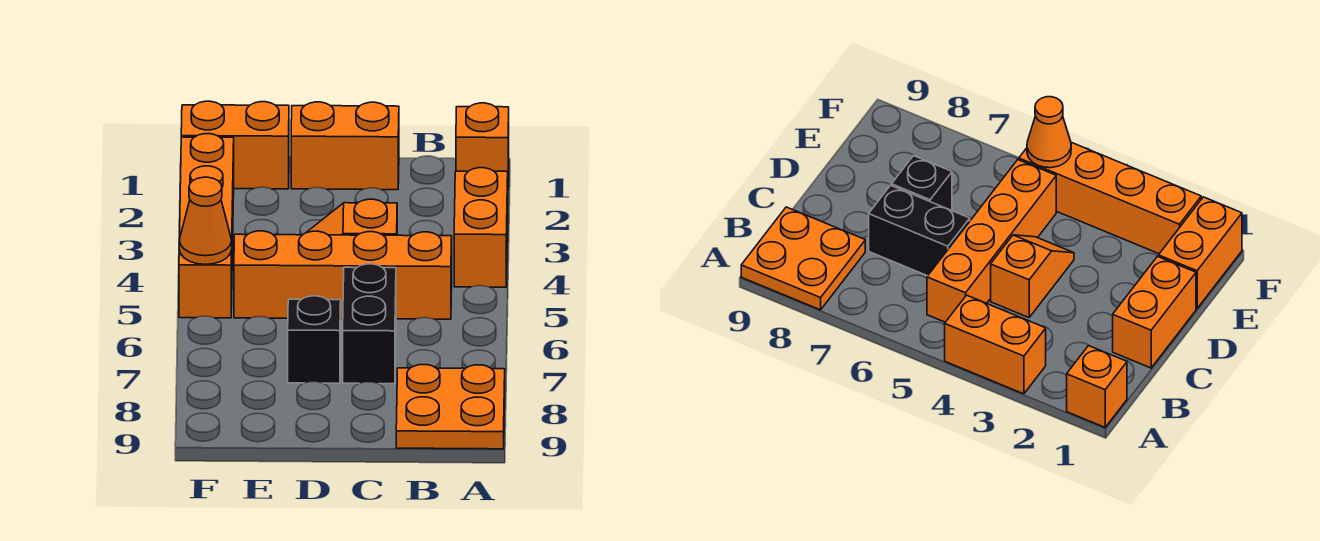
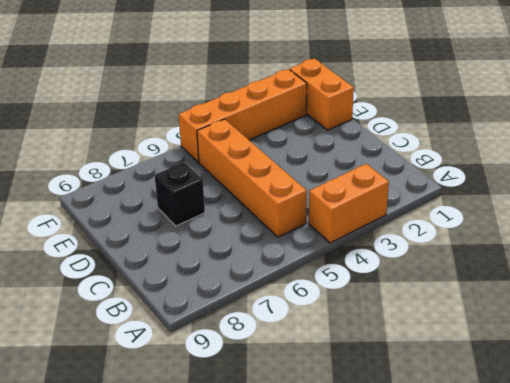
none -> orange 1x1 brick [456,103,509,174]
none -> orange 2x2 plate [396,365,505,449]

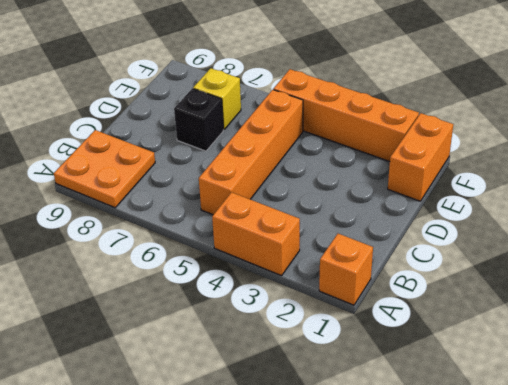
yellow 1x1 brick [193,68,241,130] -> none
none -> orange 1x2 brick [291,102,399,190]
none -> orange 1x2 slope [306,199,397,235]

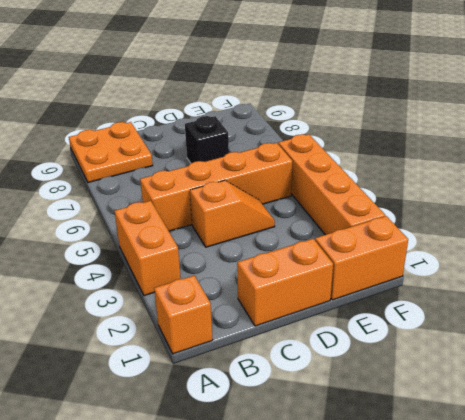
none -> black 1x2 brick [343,264,396,384]
none -> orange 1x1 cone [179,177,232,264]

